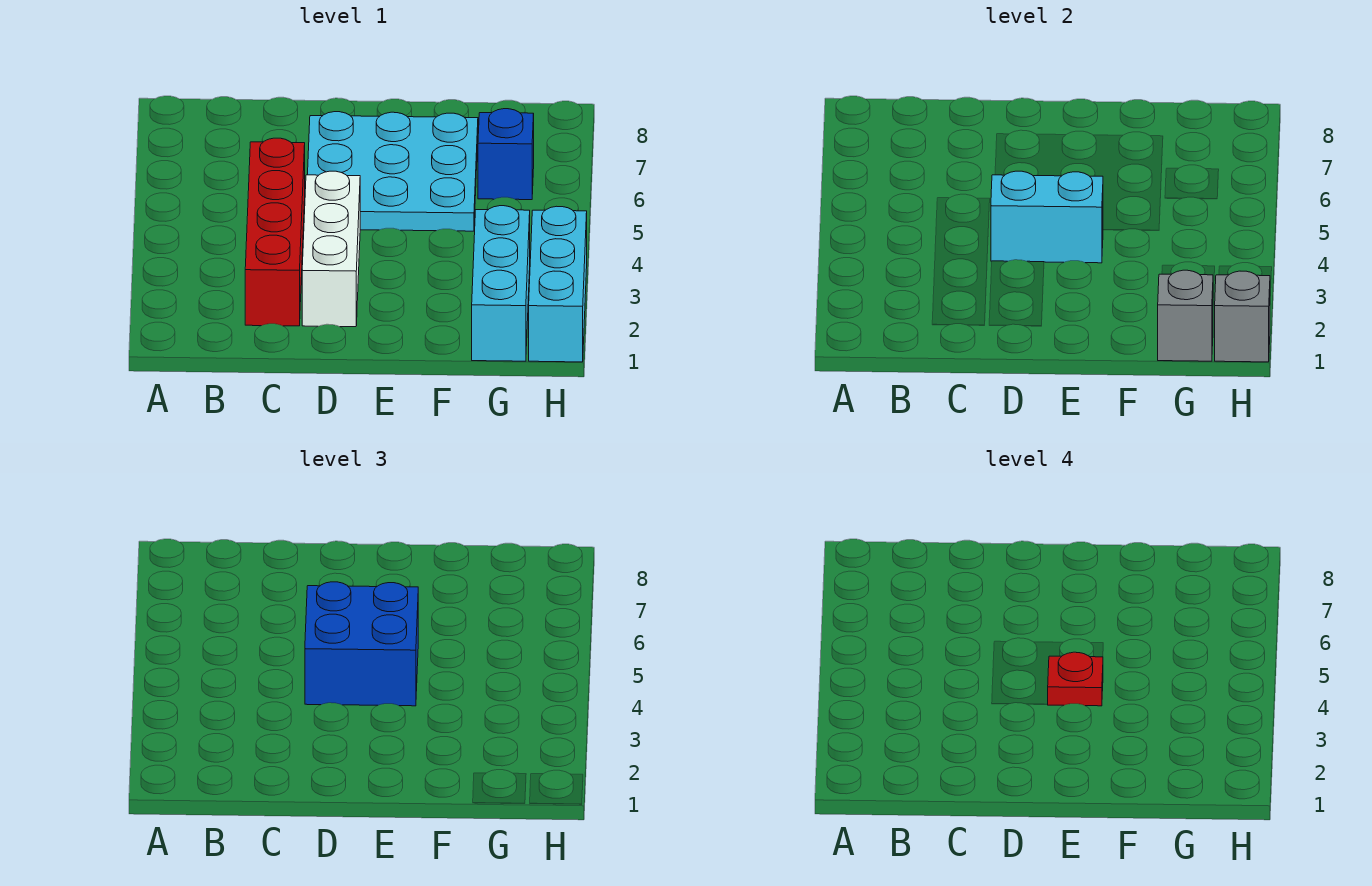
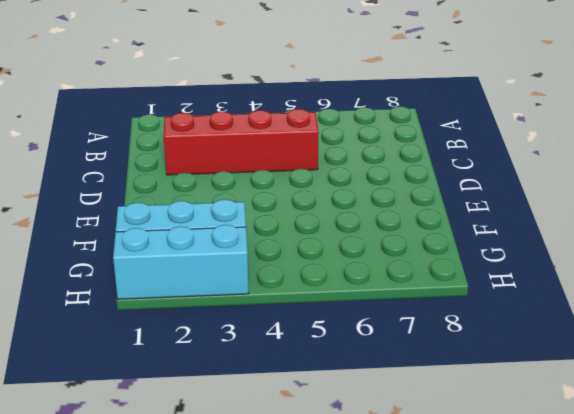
none -> white 1x3 brick [302,171,360,327]
none -> cyan 3x3 plate [308,112,478,231]

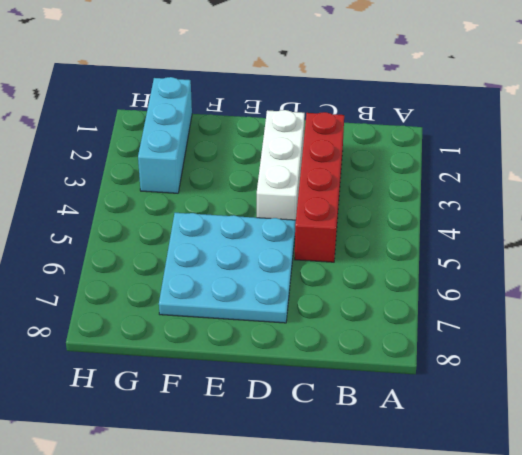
none -> blue 1x1 brick [478,109,534,200]
none -> cyan 1x3 brick [529,206,587,362]

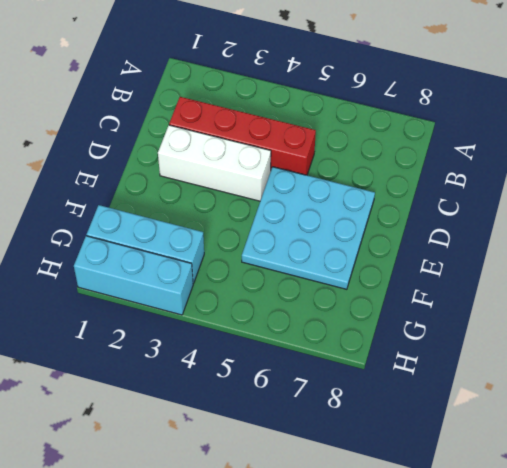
none -> blue 1x1 brick [478,109,534,200]
none -> cyan 1x2 brick [991,171,1103,263]

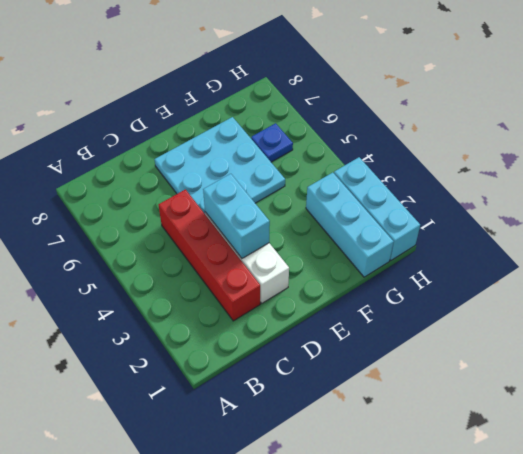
cyan 1x2 brick [203,174,270,258] -> cyan 1x2 brick turned to [991,171,1103,263]
blue 1x1 plate [251,123,293,162] -> blue 1x1 brick [478,109,534,200]
none -> grey 1x1 brick [1158,270,1213,361]
none -> grey 1x1 brick [1215,271,1270,362]

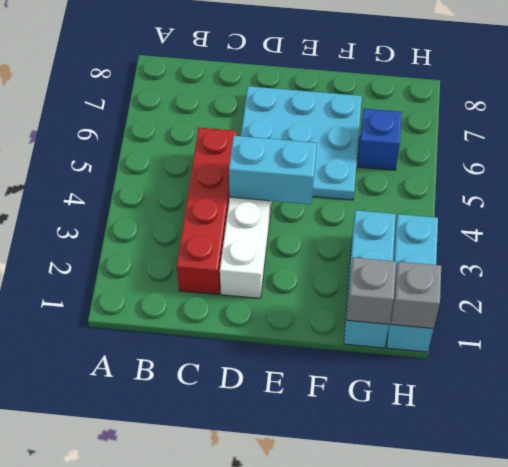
none -> blue 2x2 brick [305,582,418,706]
none -> red 1x1 plate [1047,652,1103,706]

